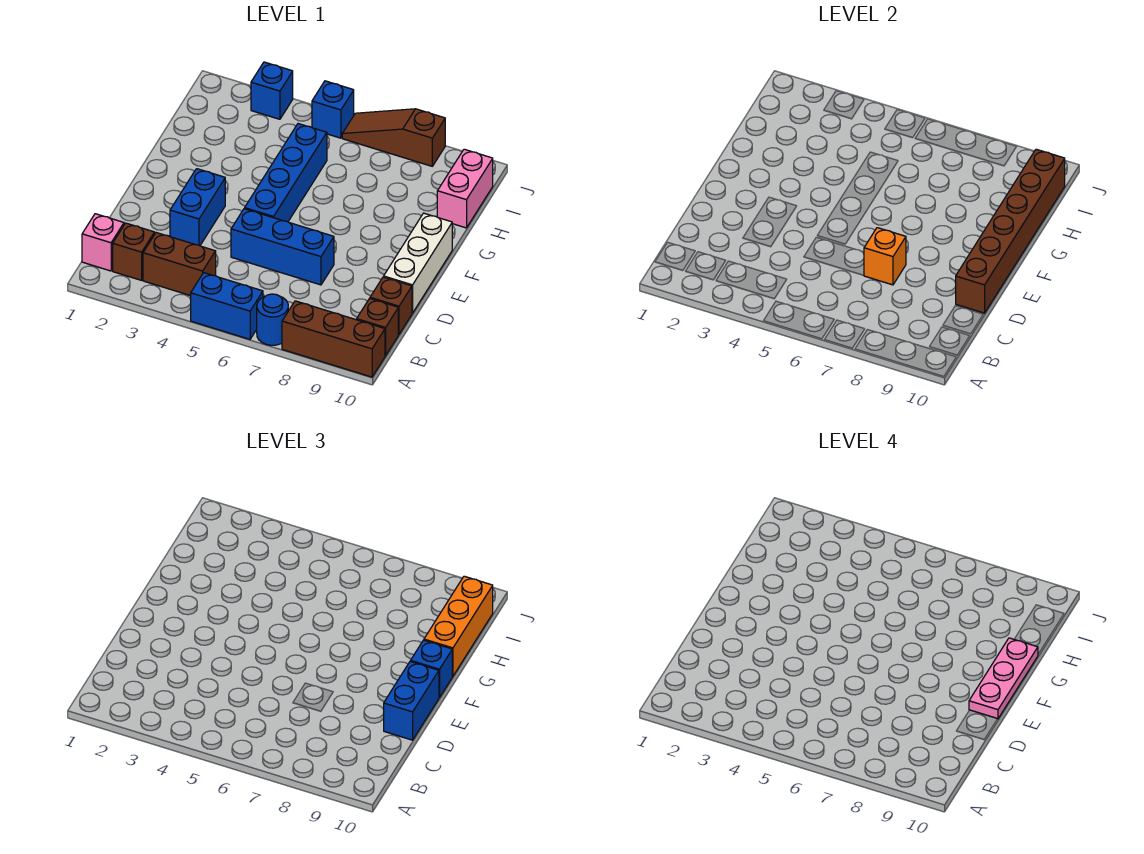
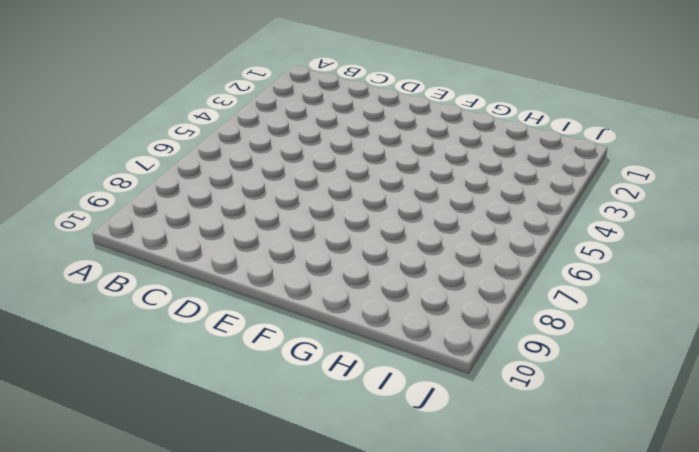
none -> blue 1x2 brick [191,273,263,339]
none -> blue 1x1 round brick [257,294,288,345]
none -> brown 1x3 brick [282,301,385,377]

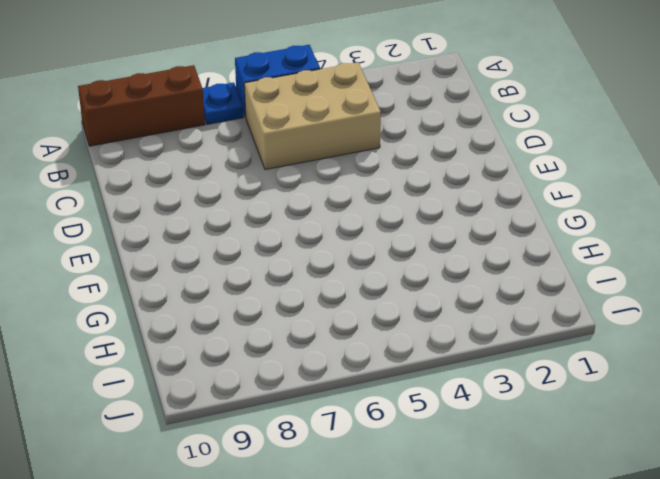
blue 1x1 plate [203,82,243,124] -> blue 1x1 round brick [257,294,288,345]
tan 2x3 brick [244,62,381,170] -> brown 1x2 brick [143,233,216,296]
none -> pink 1x1 brick [82,214,124,271]
none -> brown 1x1 brick [113,223,155,280]
none -> brown 1x1 brick [357,298,398,356]

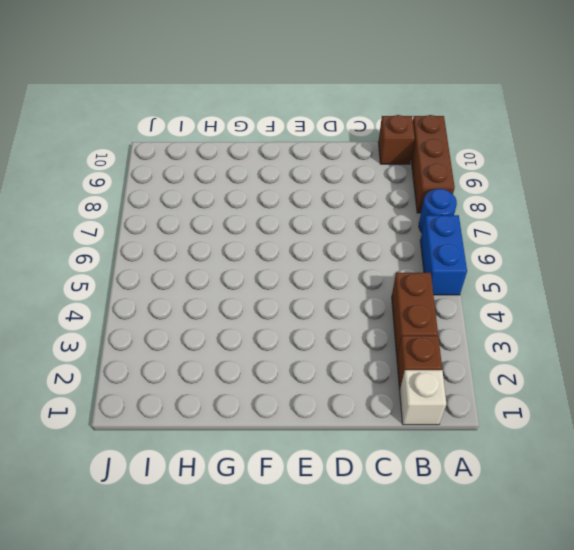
white 1x1 brick [400,370,446,425] -> pink 1x1 brick [82,214,124,271]
none -> brown 1x1 brick [370,277,412,334]
none -> blue 1x2 brick [170,169,225,246]
none -> blue 1x3 brick [231,209,334,285]

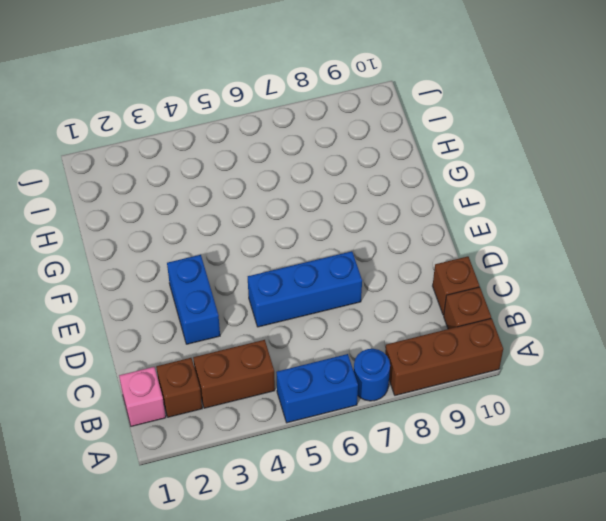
none -> white 1x3 brick [384,213,452,313]
none -> blue 1x4 brick [245,124,327,222]
none -> pink 1x2 brick [437,149,493,228]

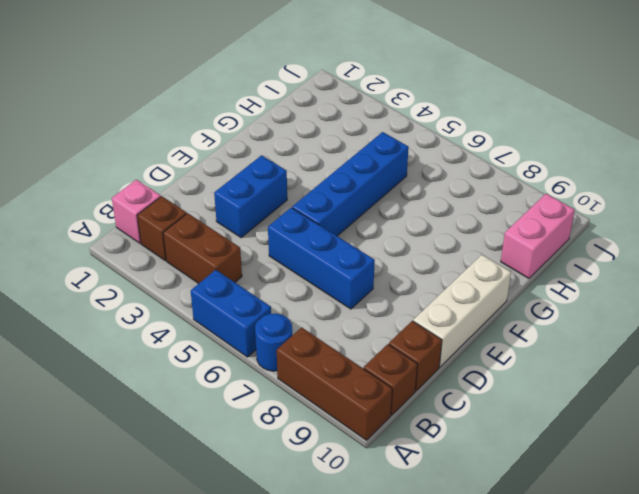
none -> blue 1x1 brick [251,62,293,119]
none -> blue 1x1 brick [312,81,354,138]
none -> brown 1x3 slope [342,109,445,166]

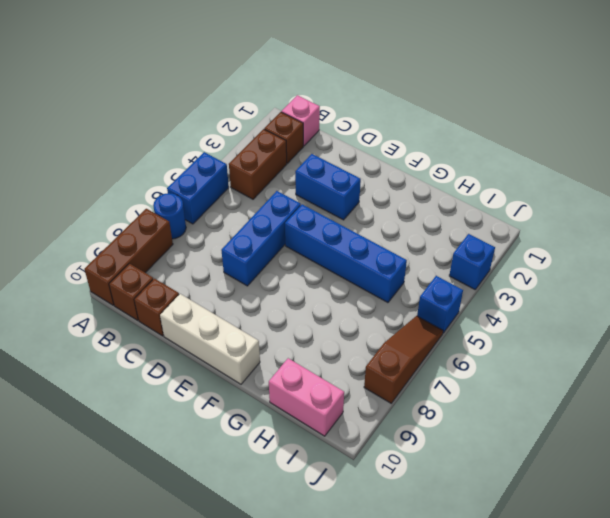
none -> orange 1x1 brick [864,228,906,285]
none -> brown 1x6 brick [956,149,1065,313]
none -> blue 1x2 brick [384,661,439,740]

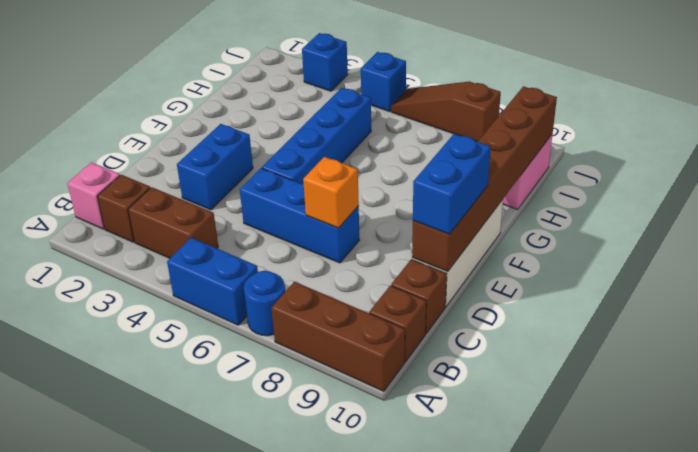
none -> blue 1x1 brick [411,640,452,698]
none -> orange 1x3 brick [424,576,493,676]
none -> pink 1x3 plate [969,638,1038,719]

